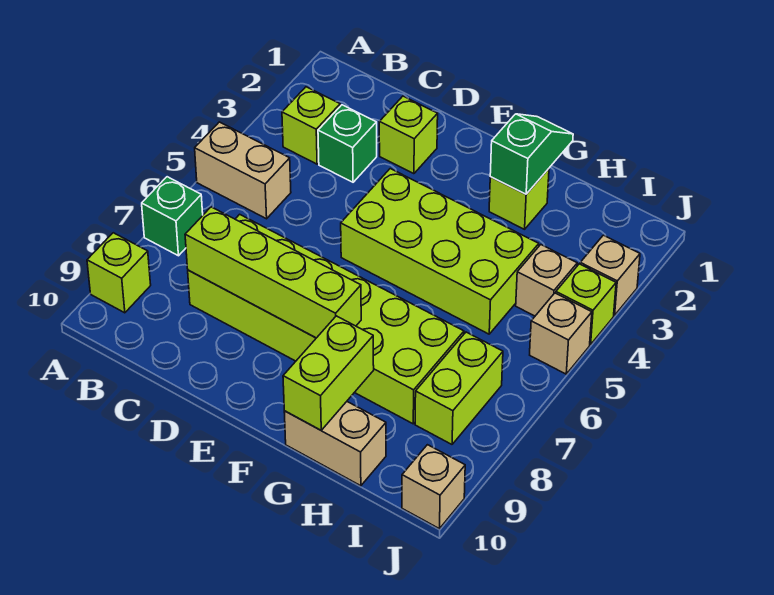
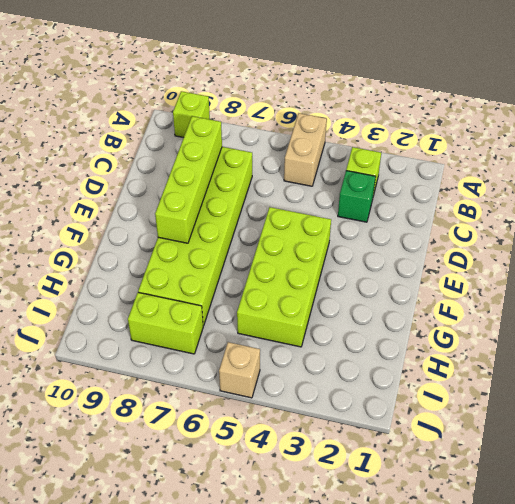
none -> green 1x1 brick [142,177,203,256]
none -> lime 1x1 brick [379,96,438,174]
none -> lime 1x1 brick [489,169,549,229]

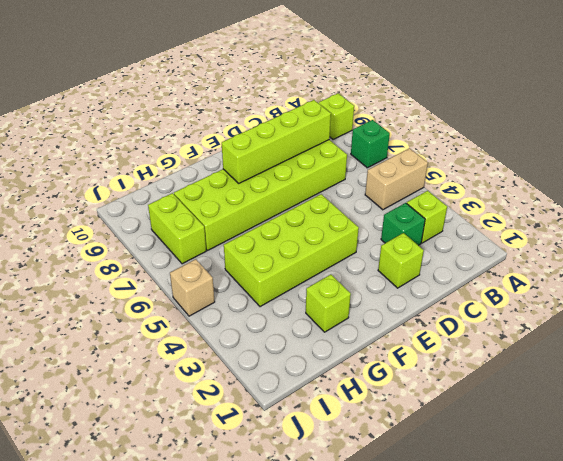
none -> tan 1x2 brick [284,402,386,486]
none -> tan 1x1 brick [516,245,577,316]
none -> tan 1x1 brick [580,235,640,315]

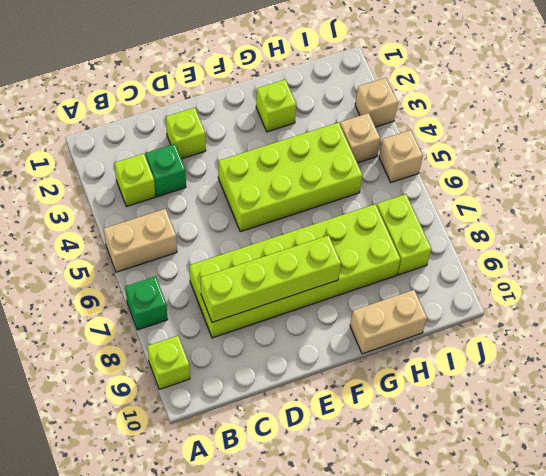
none -> lime 1x1 brick [556,264,616,345]
none -> tan 1x1 brick [402,445,465,529]
none -> green 1x2 slope [490,114,573,194]

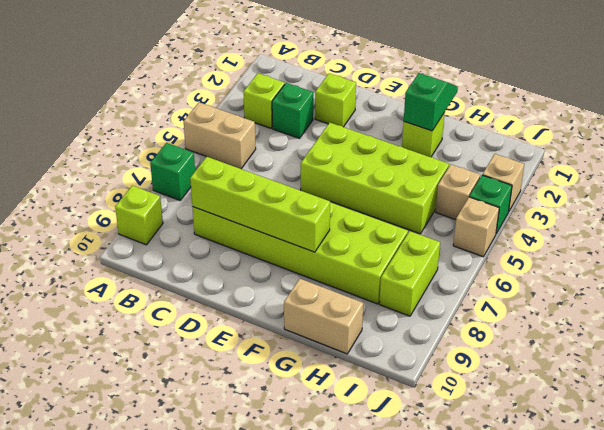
green 1x1 brick [470,175,512,234] -> lime 1x1 brick [556,264,616,345]
none -> tan 1x1 brick [402,445,465,529]
none -> lime 1x2 brick [283,316,374,430]

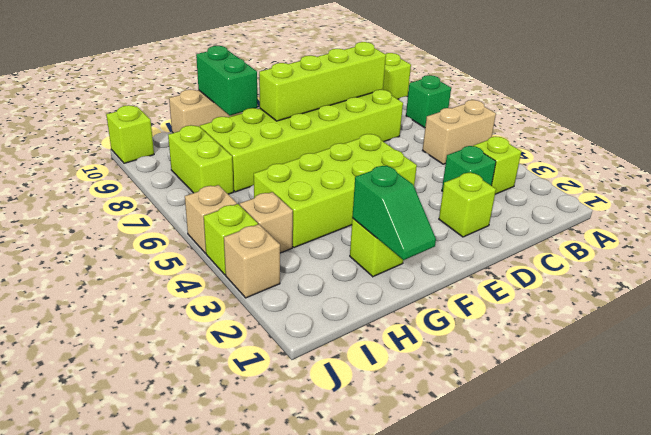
green 1x2 brick [196,46,258,115] -> lime 1x2 brick [283,316,374,430]
lime 1x1 brick [106,105,154,163] -> tan 1x1 brick [402,445,465,529]

